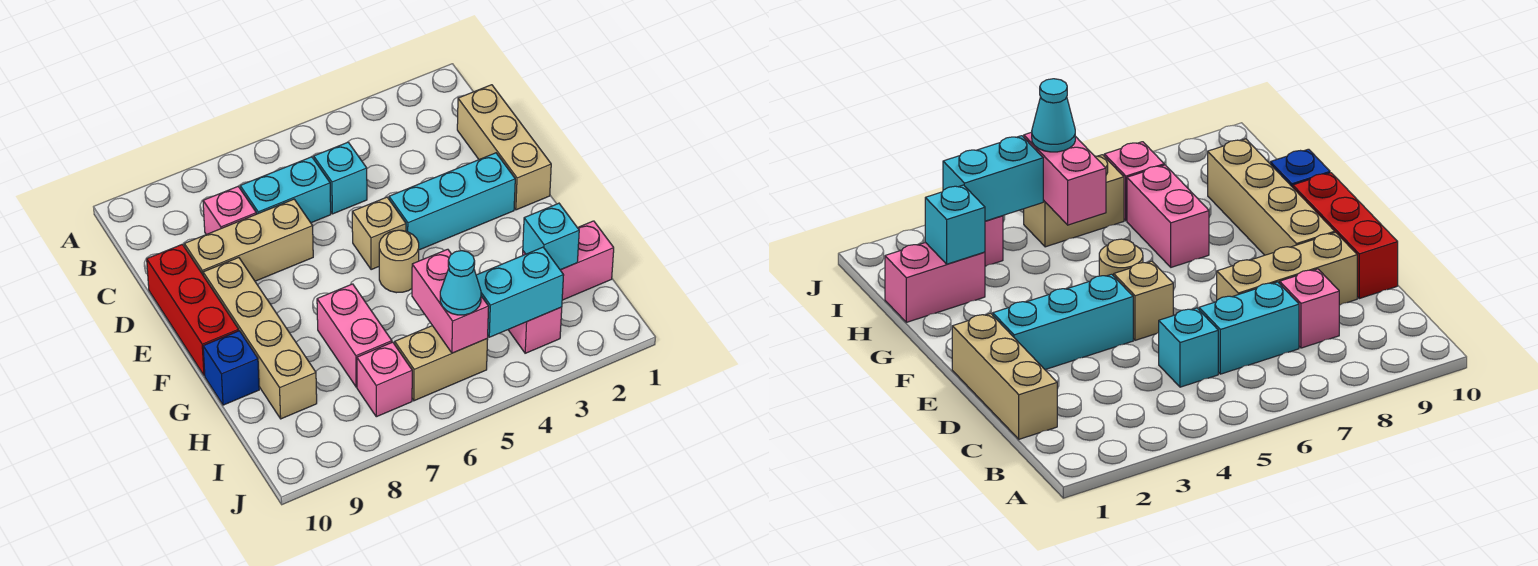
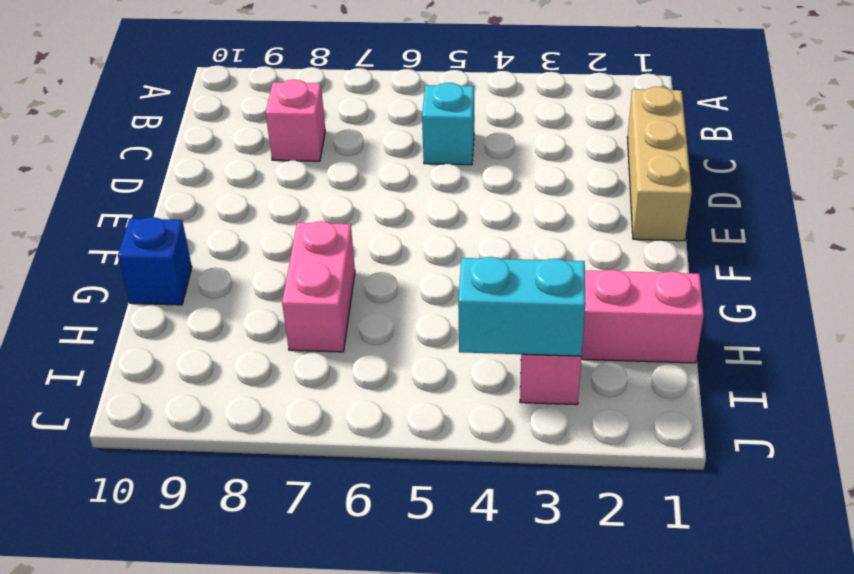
none -> cyan 1x2 brick [240,157,331,223]
none -> tan 1x3 brick [184,199,313,281]
none -> red 1x3 brick [147,244,239,376]

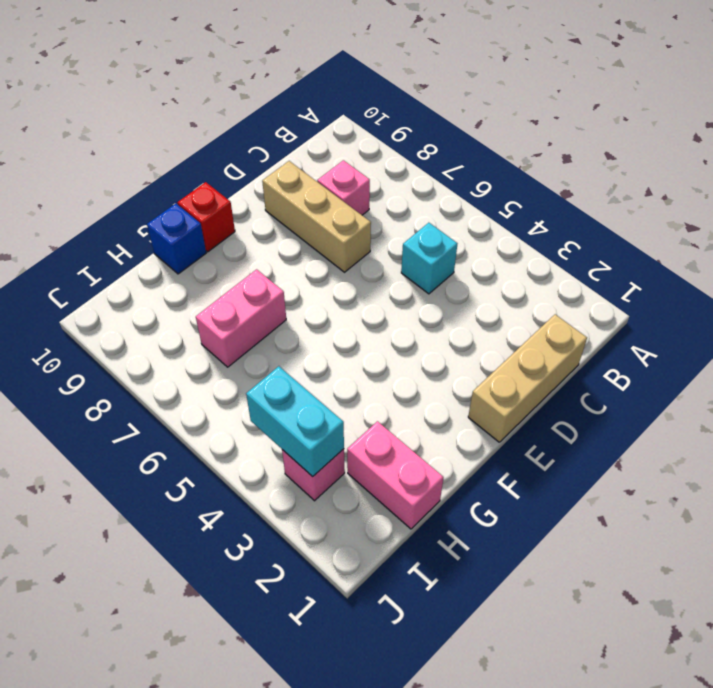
red 1x1 brick [178,182,235,252] -> red 1x3 brick [147,244,239,376]
none -> cyan 1x2 brick [240,157,331,223]
none -> cyan 1x3 brick [389,153,515,250]
none -> tan 1x1 brick [352,197,406,270]

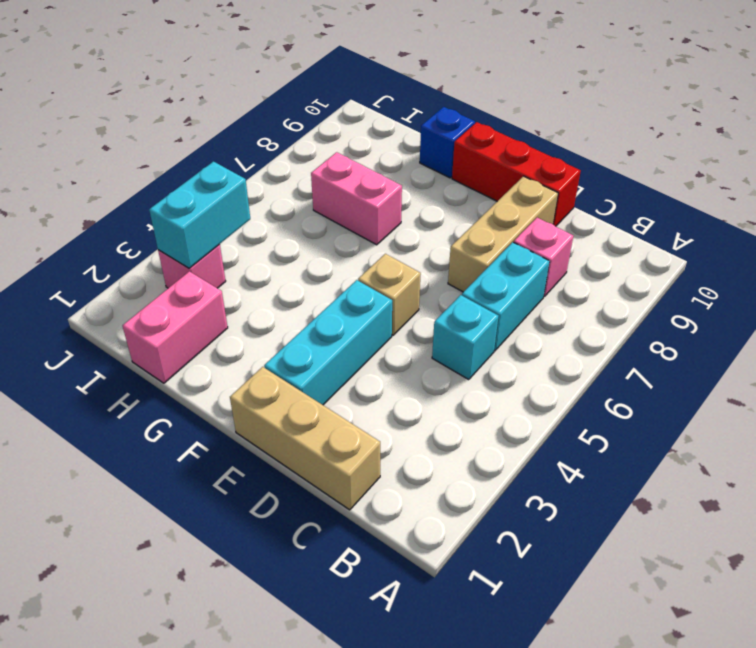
none -> tan 1x4 brick [203,258,317,419]
none -> tan 1x1 round brick [379,230,419,293]
none -> tan 1x2 brick [395,326,488,401]

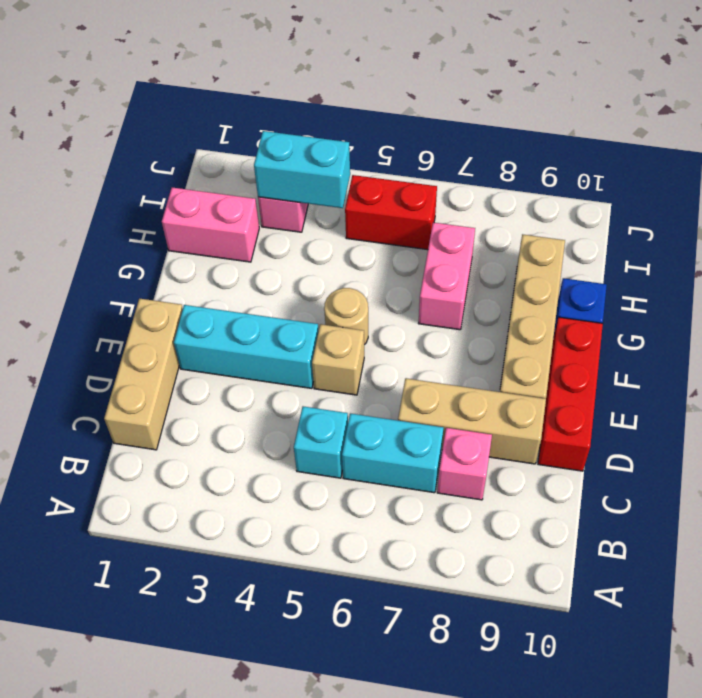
red 1x2 brick [345,175,437,250] -> tan 1x2 brick [395,326,488,401]
none -> pink 1x1 brick [357,342,412,417]
none -> cyan 1x1 brick [523,203,579,270]
none -> pink 1x2 brick [412,249,489,353]

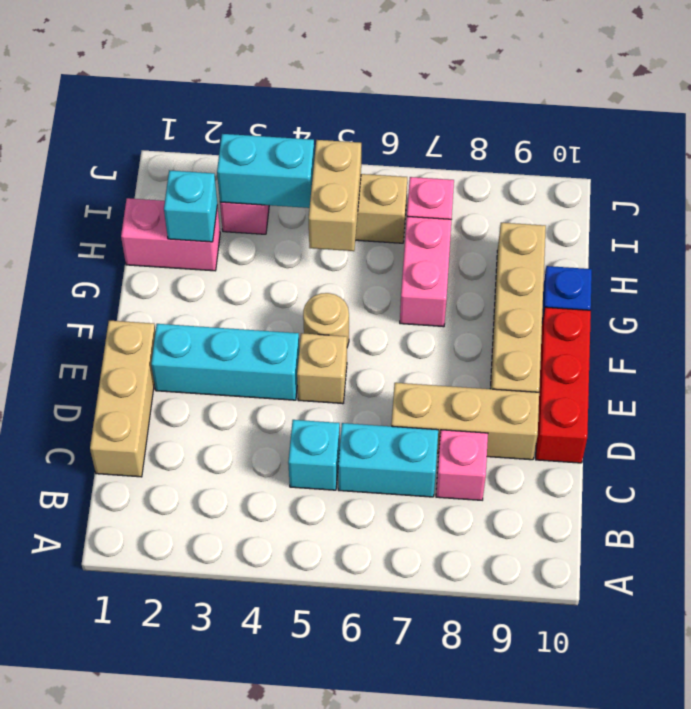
tan 1x2 brick [309,140,361,251] -> pink 1x2 brick [412,249,489,353]
none -> cyan 1x1 cone [440,251,481,315]

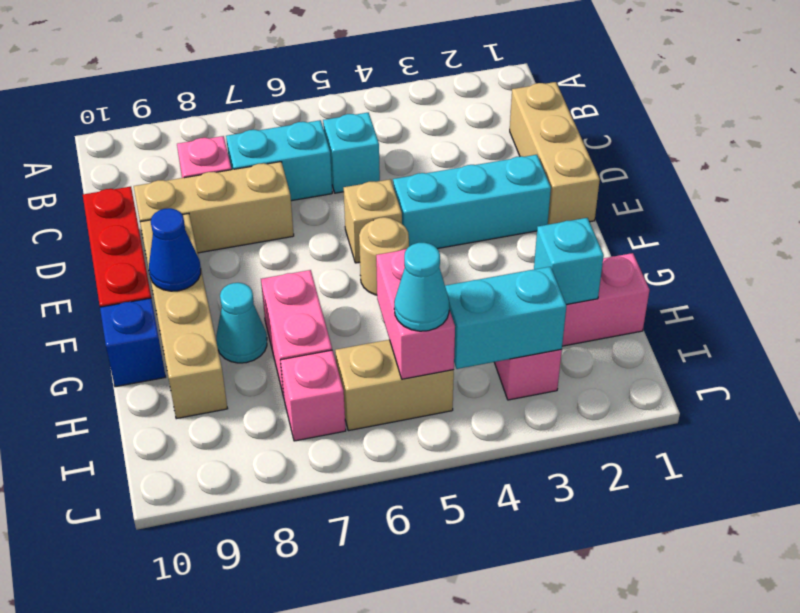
blue 1x1 cone [149,208,201,291] -> none
cyan 1x1 cone [216,283,267,363] -> none

